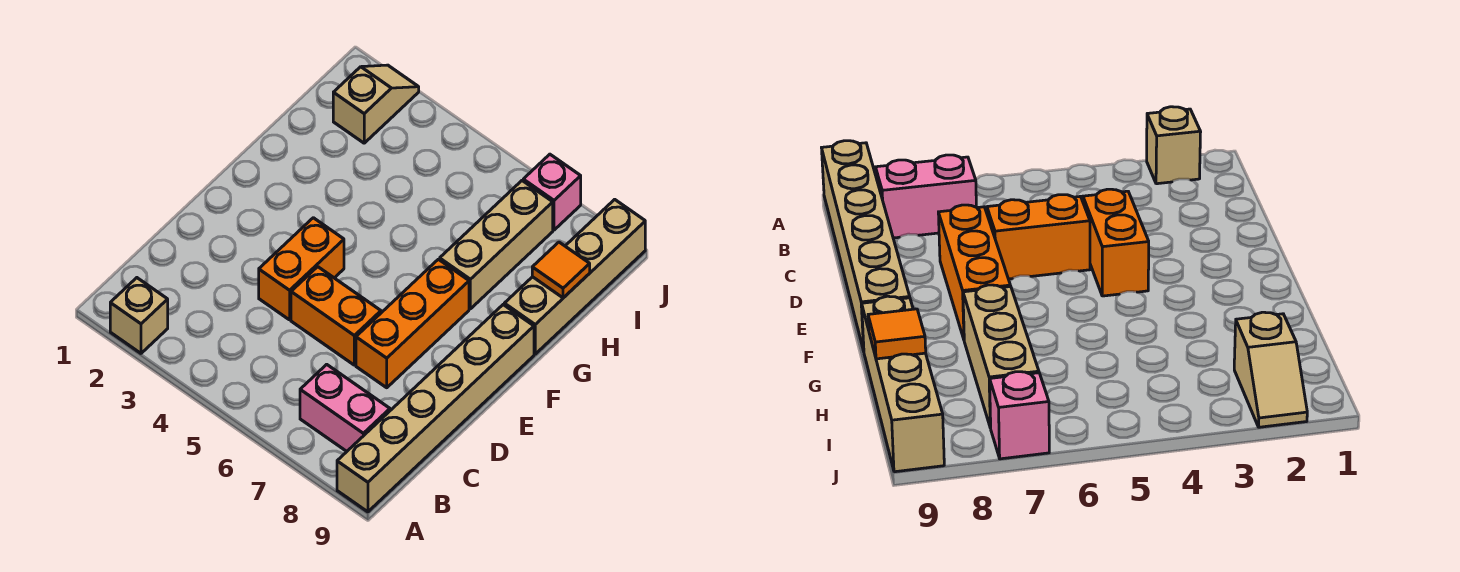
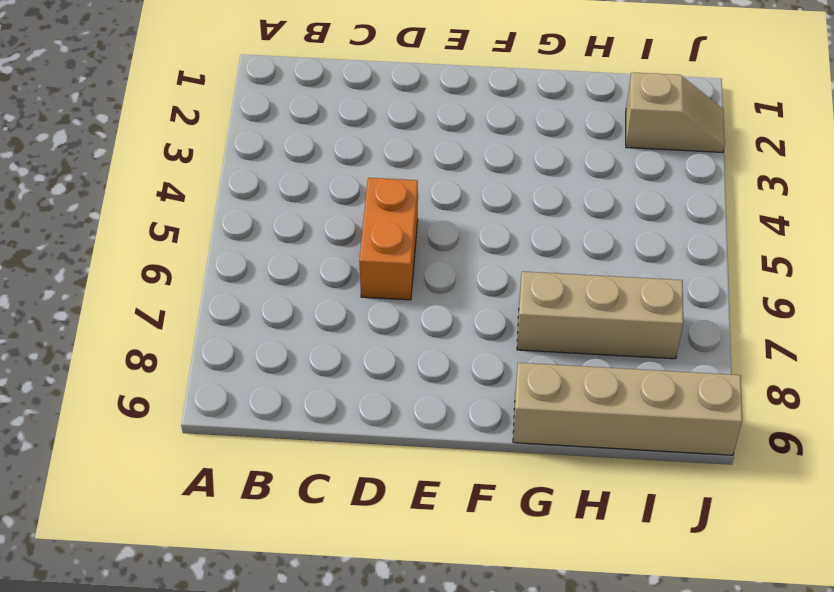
none -> tan 1x1 brick [110,278,168,353]
none -> tan 1x6 brick [337,305,534,512]

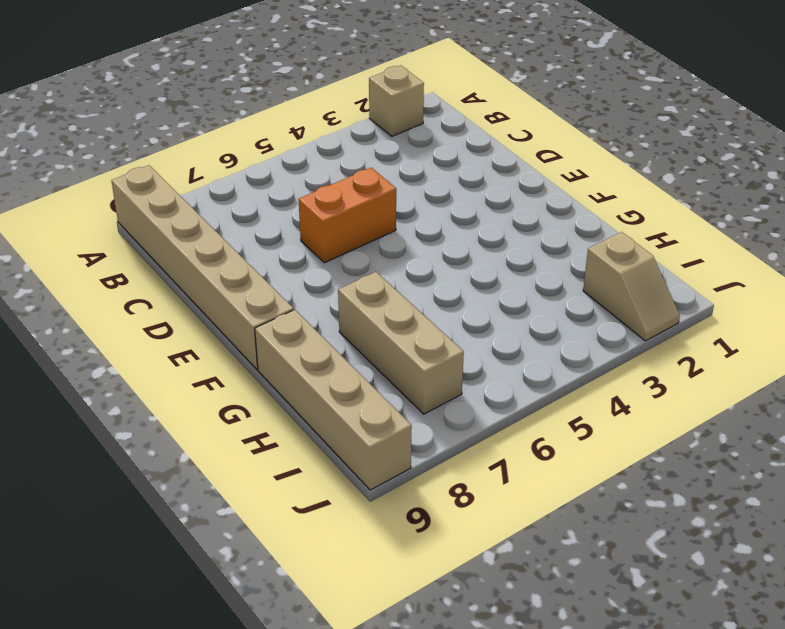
none -> pink 1x2 brick [300,364,390,451]
none -> orange 1x2 brick [259,218,344,320]

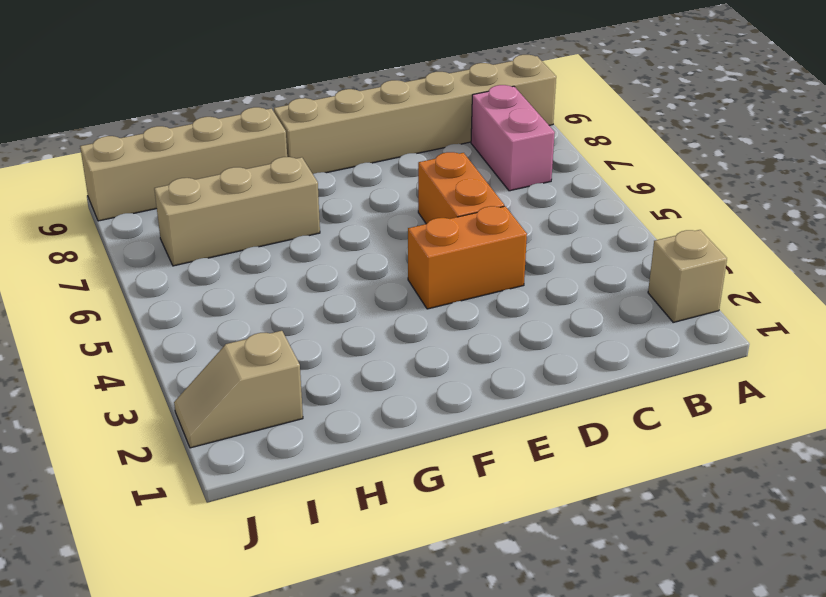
none -> orange 1x3 brick [356,259,469,388]
none -> pink 1x1 brick [523,154,581,230]

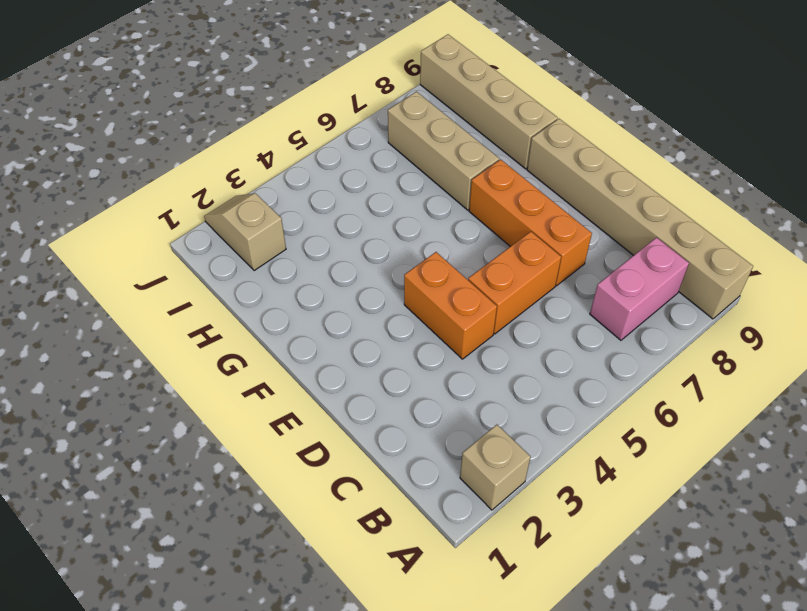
none -> pink 1x1 brick [523,154,581,230]
none -> orange 1x1 tile [532,242,590,298]

